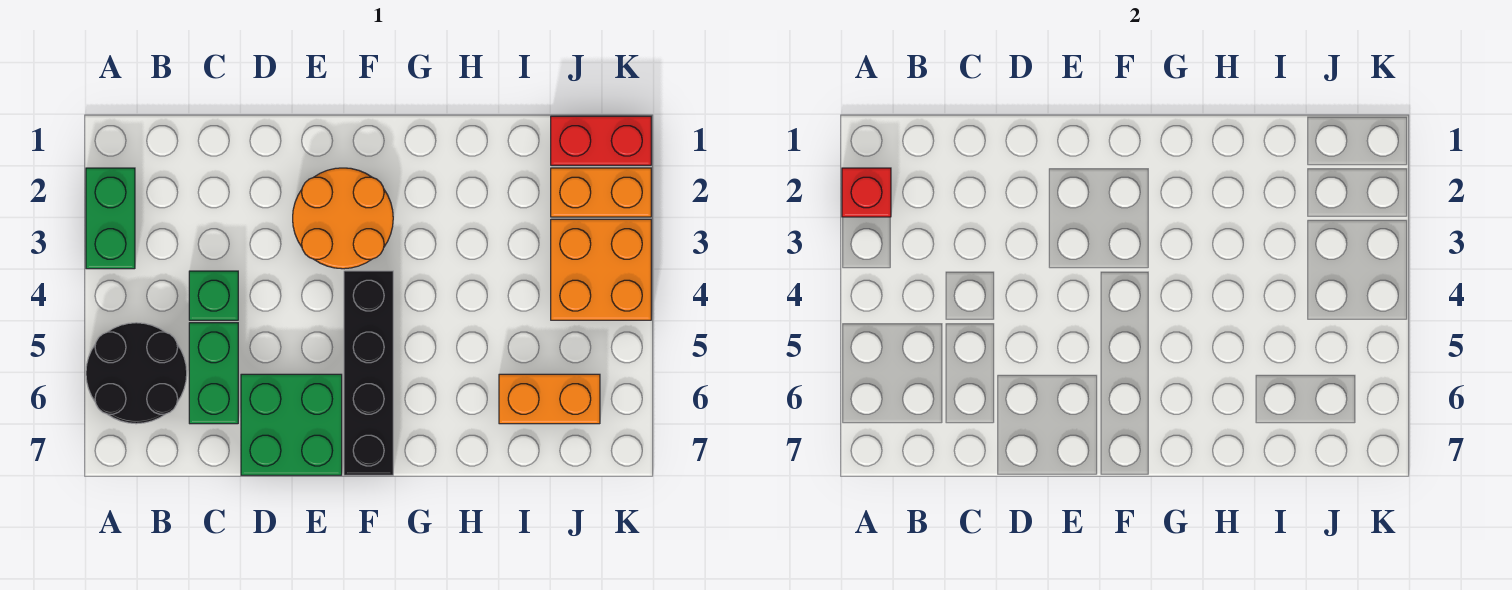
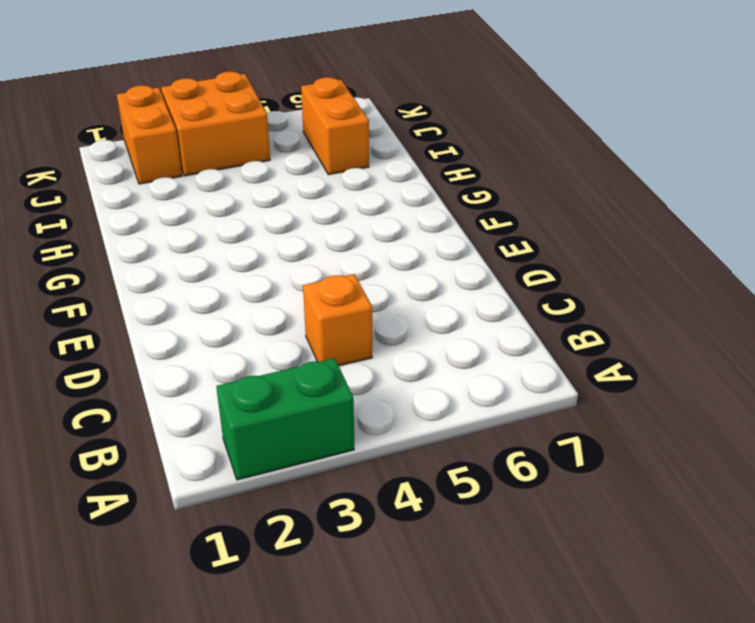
orange 1x1 brick [303,274,372,366] -> green 1x1 brick [189,271,238,320]
none -> black 2x2 round brick [86,323,187,424]
none -> green 1x2 brick [189,323,238,424]
none -> green 2x2 brick [241,374,342,475]

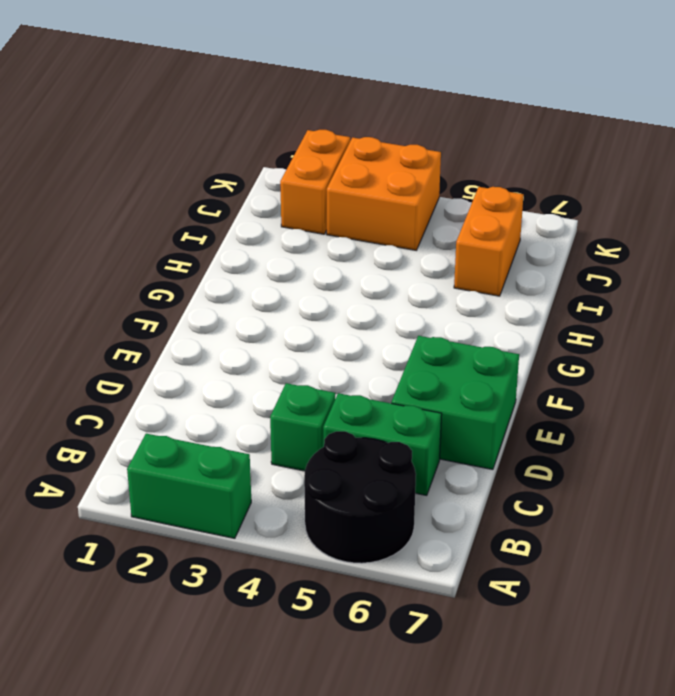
none -> orange 2x2 round brick [293,168,393,269]
none -> black 1x4 brick [344,271,393,475]
none -> red 1x2 brick [551,116,651,165]

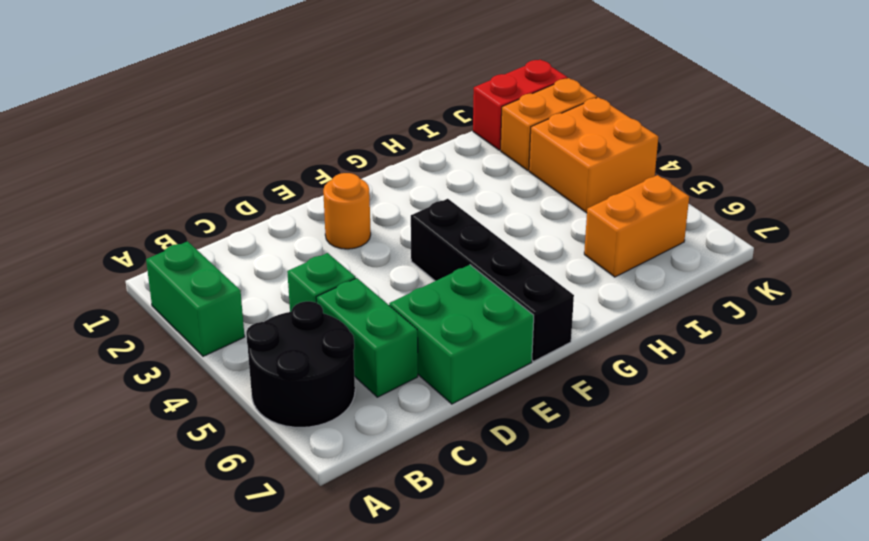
orange 1x1 round brick [323,173,371,249] -> orange 2x2 round brick [293,168,393,269]
none -> red 1x1 brick [842,168,891,217]

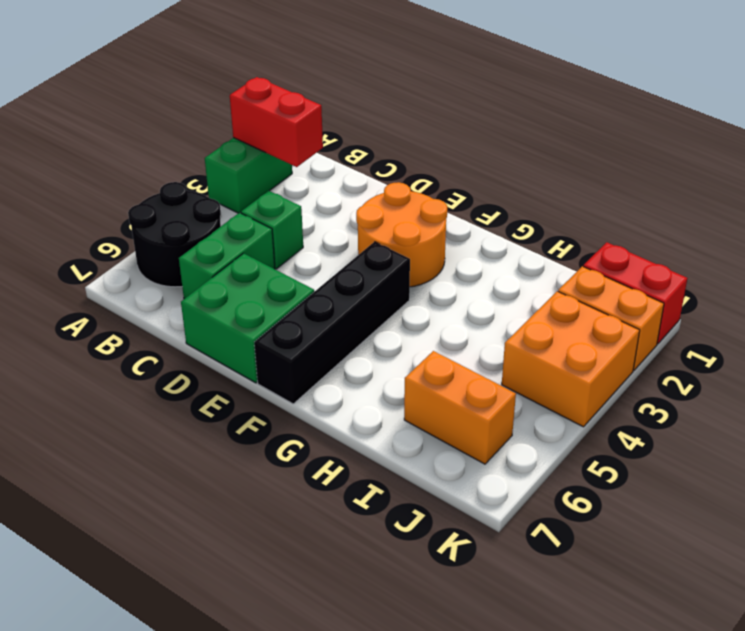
red 1x2 brick [230,77,323,167] -> red 1x1 brick [842,168,891,217]

